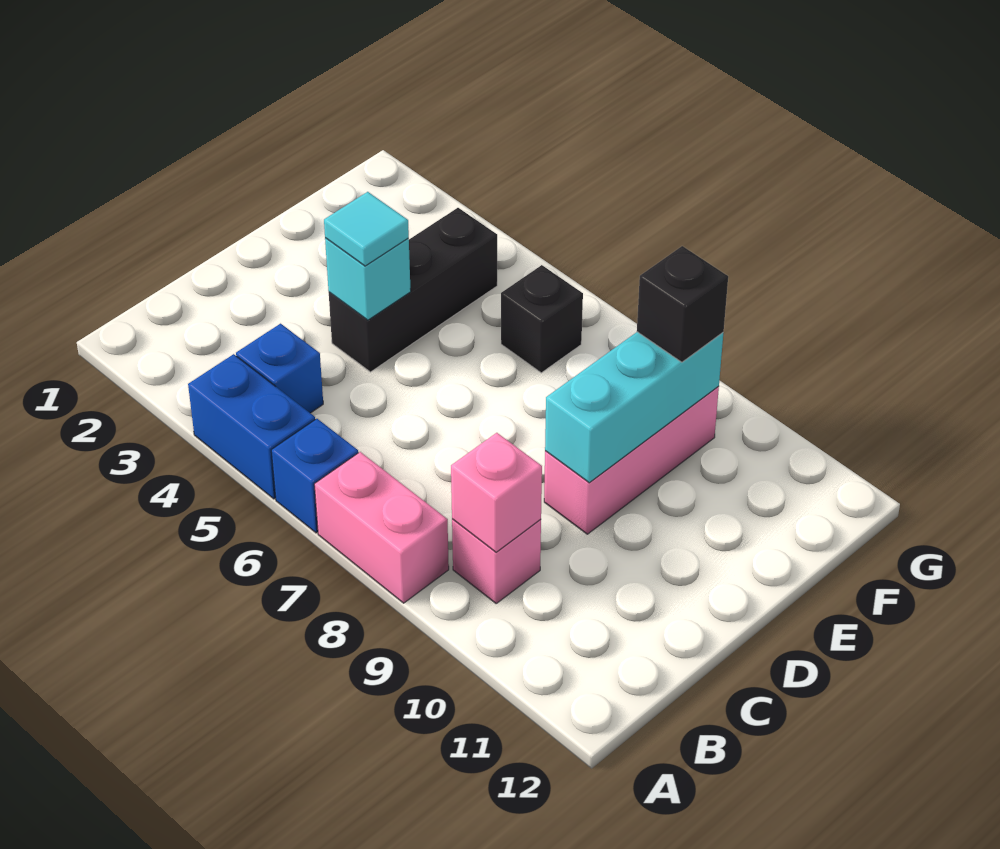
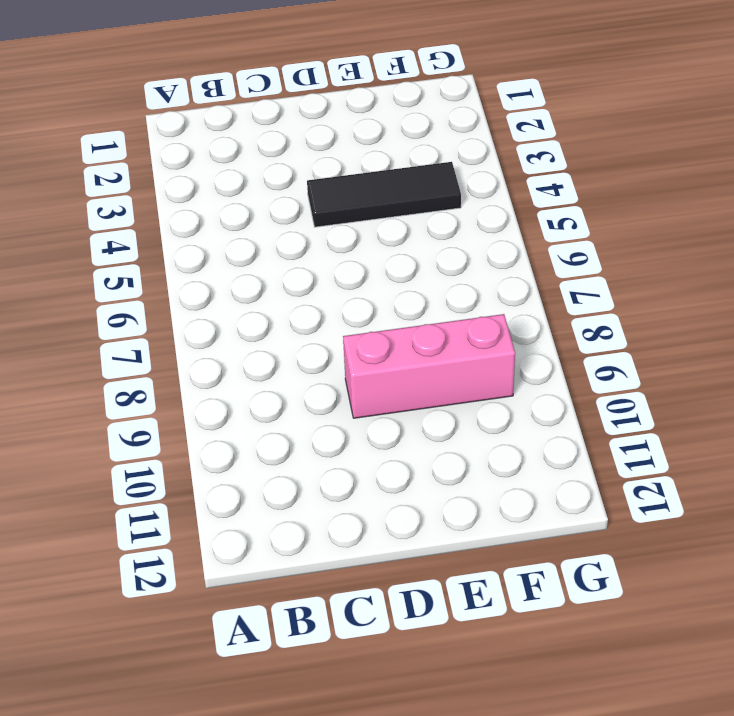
black 1x3 tile [307,162,461,227] -> black 1x3 brick [329,208,497,372]
none -> blue 1x2 brick [188,354,315,499]
none -> blue 1x1 brick [271,419,358,533]
none -> pink 1x2 brick [314,452,449,603]

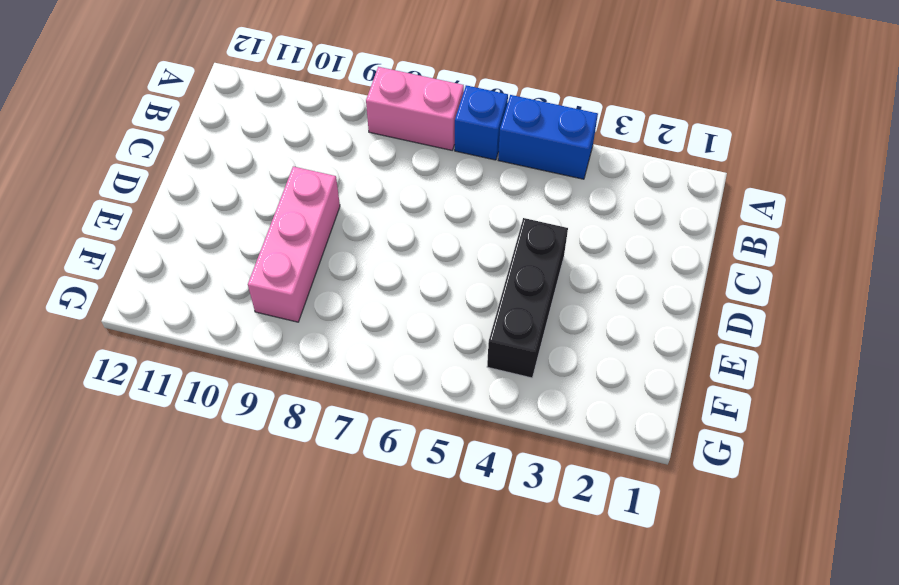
none -> blue 1x1 brick [236,323,323,413]
none -> pink 1x1 brick [452,519,541,603]
none -> black 1x1 brick [501,265,583,373]

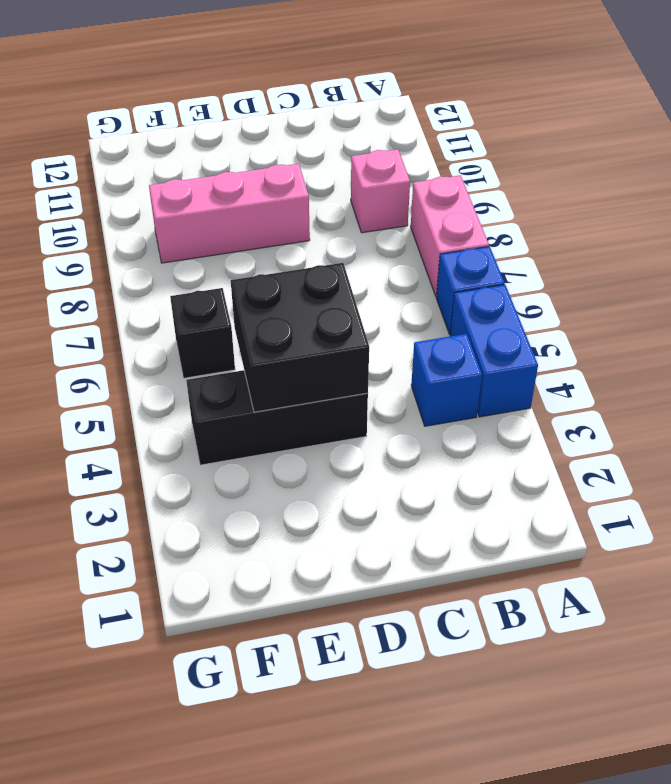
black 2x2 brick [231,263,369,412] -> cyan 1x1 brick [325,238,411,320]
none -> pink 1x1 brick [451,433,542,552]
none -> cyan 1x3 brick [545,332,723,483]
none -> cyan 1x1 tile [324,192,409,266]

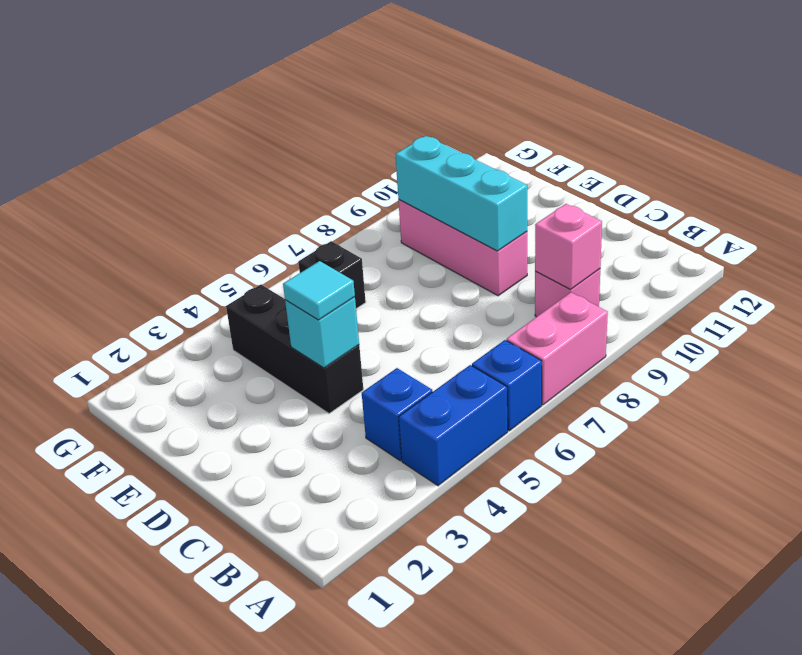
none -> black 1x1 brick [637,246,728,362]

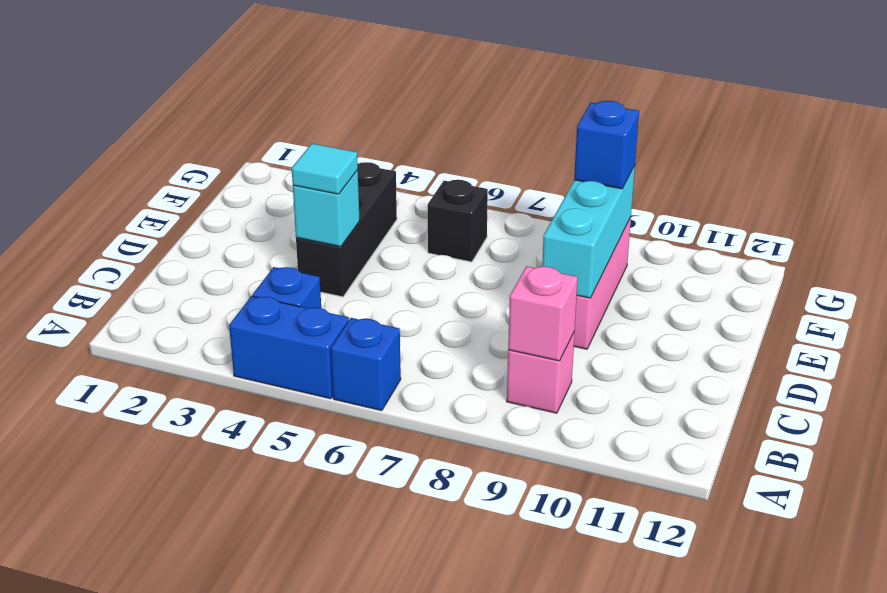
blue 1x1 brick [574,101,639,189] -> black 1x1 brick [637,246,728,362]
none -> pink 1x2 brick [314,452,449,603]

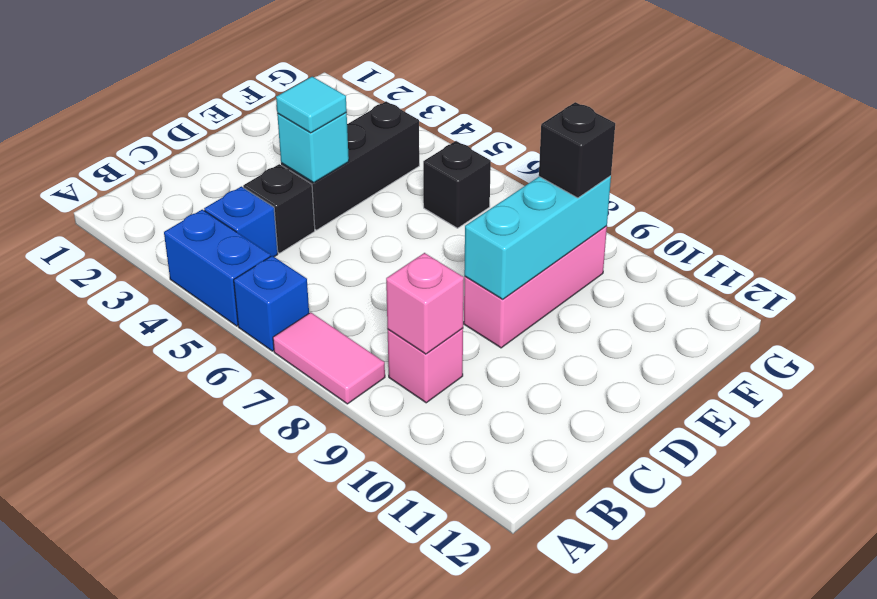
pink 1x2 tile [273,312,385,404] -> pink 1x2 brick [314,452,449,603]
black 1x1 brick [243,164,315,253] -> none

